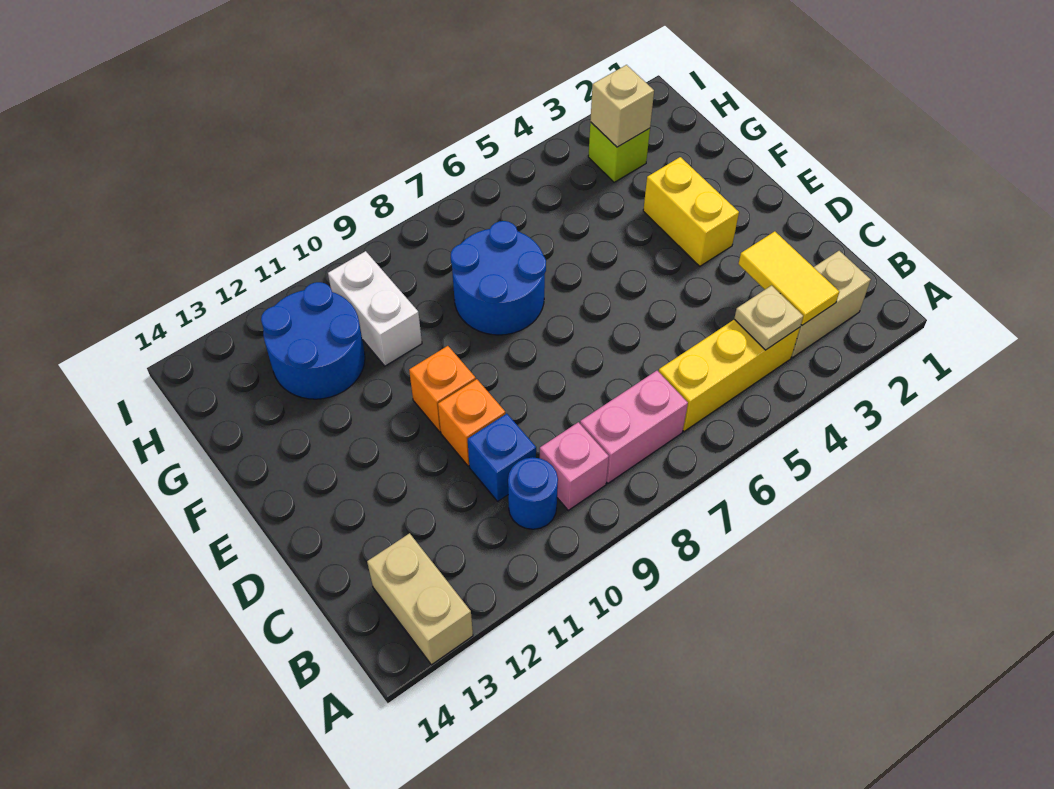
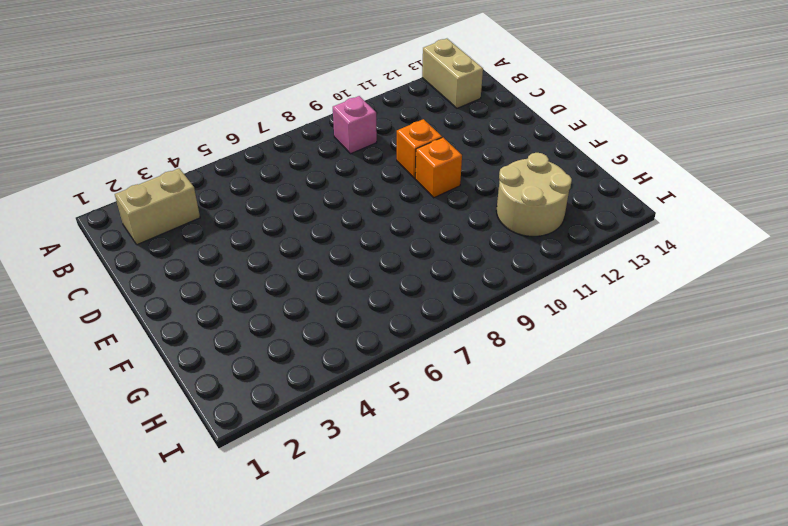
tan 2x2 round brick [496,153,572,236] -> blue 2x2 round brick [261,282,365,399]
none -> yellow 1x3 brick [659,319,800,431]
none -> pink 1x2 brick [580,371,688,483]
none -> blue 1x1 round brick [508,457,558,529]

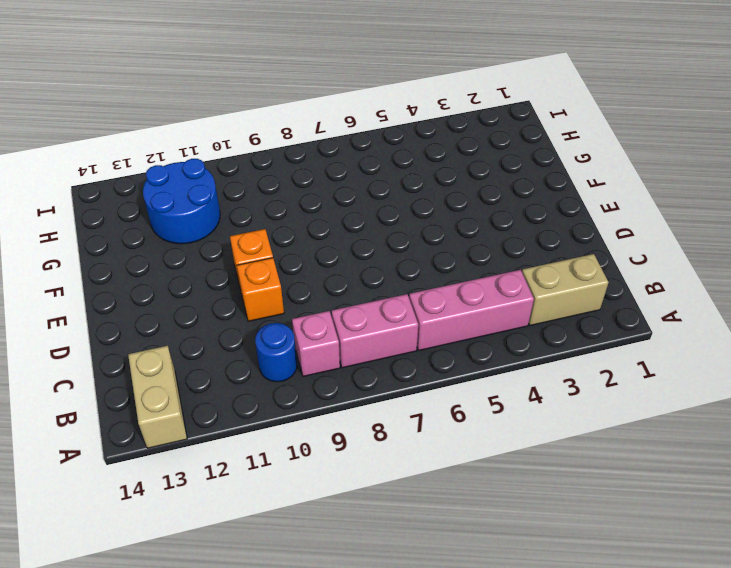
pink 1x3 brick [409,270,534,351] -> yellow 1x3 brick [659,319,800,431]
none -> blue 1x1 brick [468,414,536,501]
none -> yellow 1x2 brick [643,157,739,266]
none -> blue 2x2 round brick [451,221,546,335]

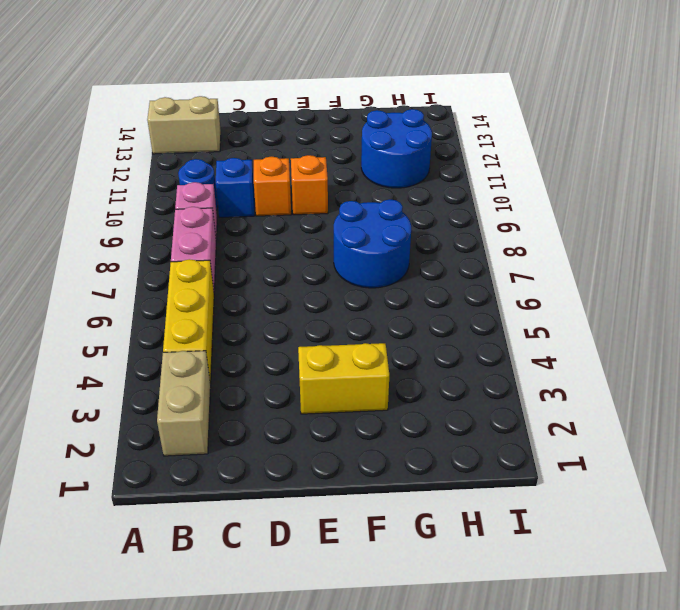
none -> white 1x2 brick [328,251,422,366]
none -> lime 1x1 brick [588,122,650,182]
none -> yellow 1x2 tile [739,231,839,325]

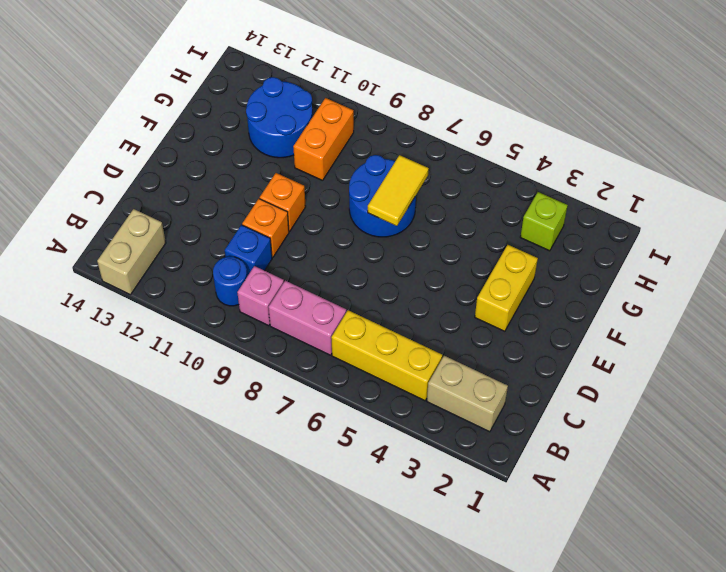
yellow 1x2 tile [368,155,429,226] -> yellow 1x2 tile moved to [739,231,839,325]
orange 1x2 brick [293,98,354,181] -> white 1x2 brick [328,251,422,366]
none -> tan 1x1 plate [734,286,803,350]
none -> tan 1x1 brick [590,65,654,147]

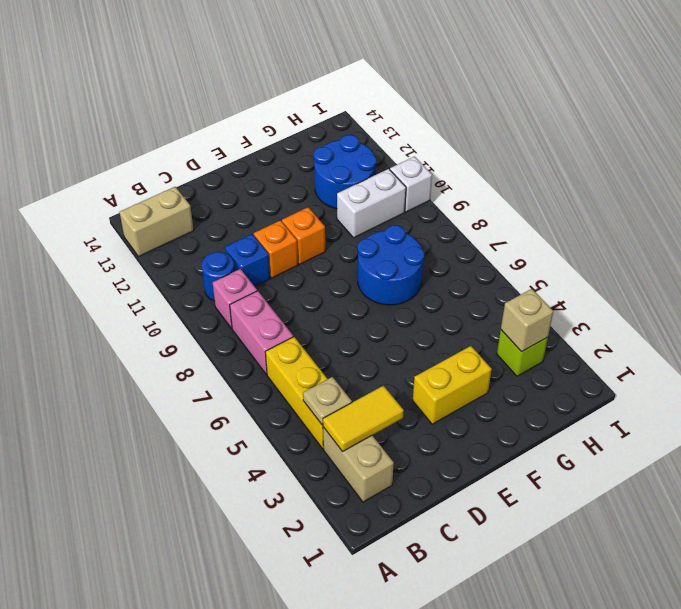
white 1x1 brick [390,157,432,212] -> none

